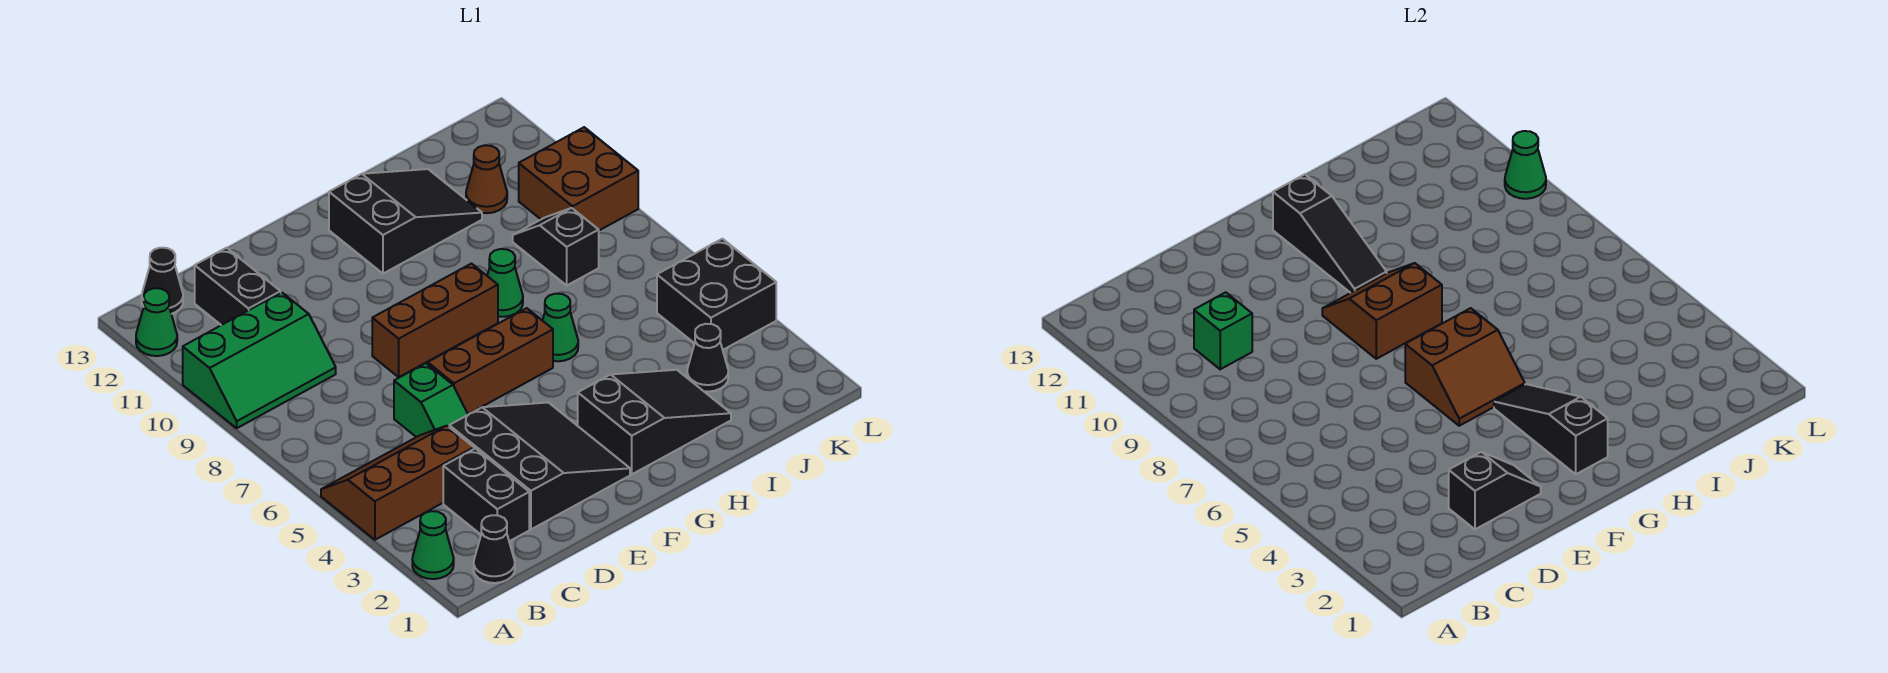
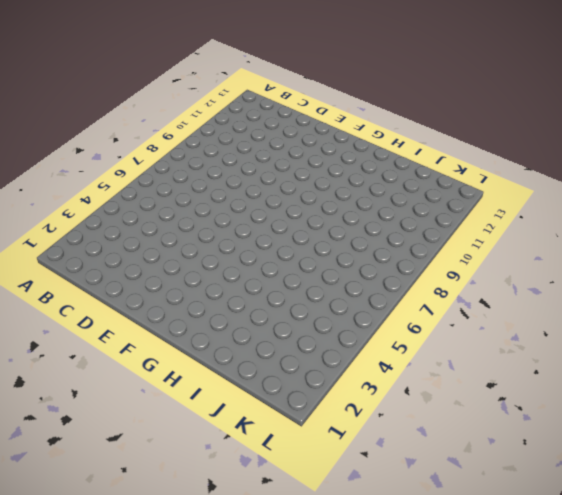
none -> green 1x1 cone [412,511,454,579]
none -> brown 2x3 slope [321,426,474,540]
none -> green 2x3 slope [183,292,336,428]

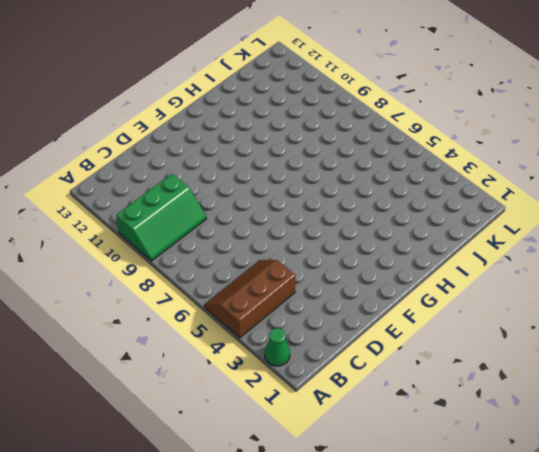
none -> green 1x1 cone [136,288,177,356]
none -> black 1x1 cone [474,515,515,583]
none -> black 1x1 cone [142,248,183,314]

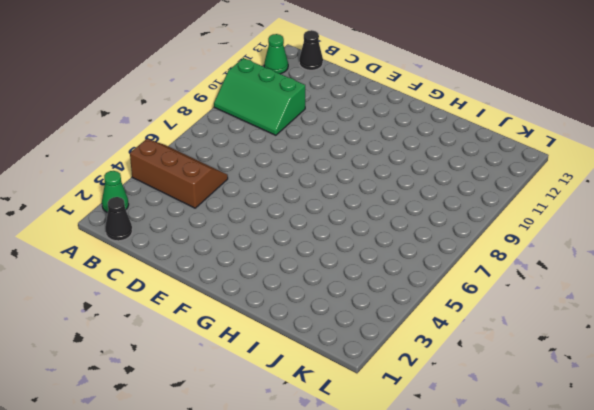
none -> black 1x2 brick [443,448,529,541]
none -> black 1x2 brick [195,248,281,325]
none -> black 3x3 slope [449,402,630,529]

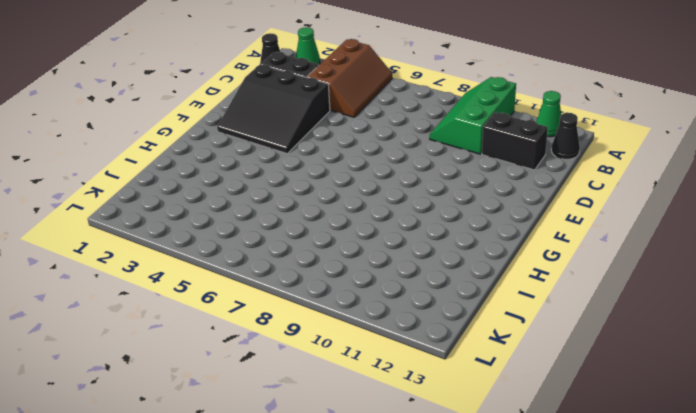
none -> green 1x2 slope [394,363,468,437]
none -> brown 1x3 brick [428,308,553,414]
none -> brown 1x3 brick [372,264,498,377]

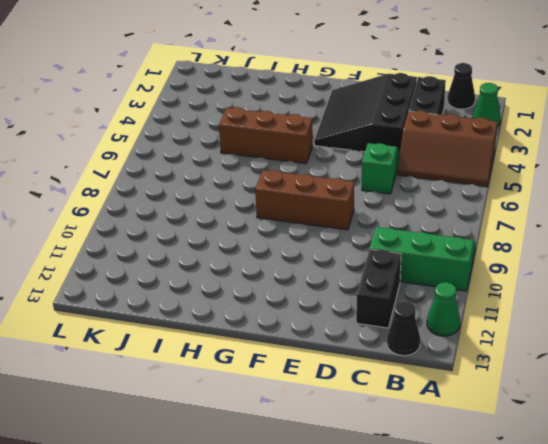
brown 1x3 brick [219,107,313,163] -> brown 1x3 brick moved to [428,308,553,414]
none -> black 2x3 slope [578,370,731,474]
none -> black 2x3 slope [329,169,482,274]
none -> green 1x1 cone [542,294,578,361]

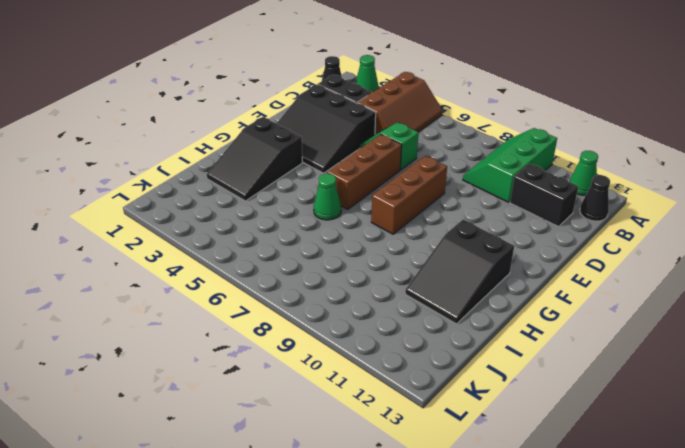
none -> green 1x1 cone [487,249,523,317]
none -> black 1x1 cone [687,324,728,392]
none -> black 1x2 slope [513,208,599,285]

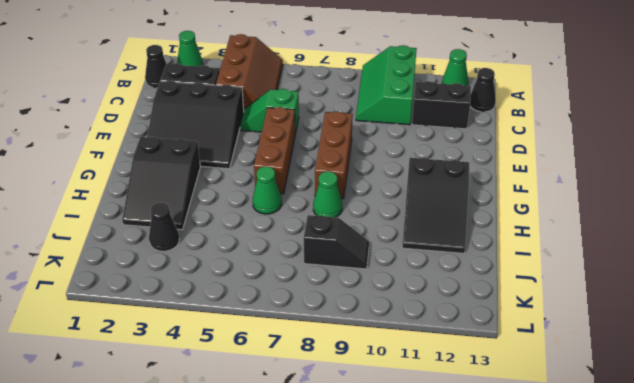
none -> brown 1x1 cone [466,145,507,213]
none -> black 2x2 brick [657,239,776,350]
none -> brown 2x2 brick [519,127,638,230]

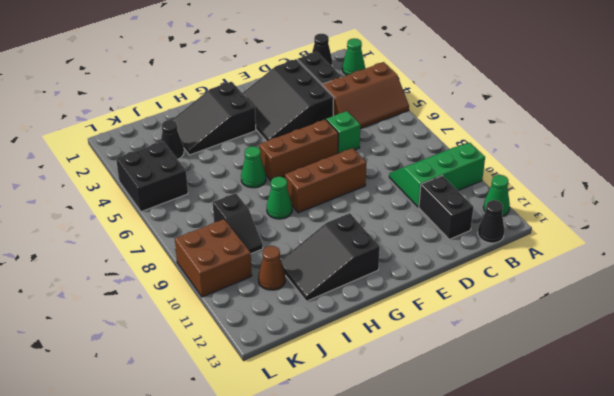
none -> green 1x1 brick [1194,292,1252,369]
none -> black 1x2 slope [1449,452,1541,529]
none -> brown 2x2 slope [1405,308,1525,426]

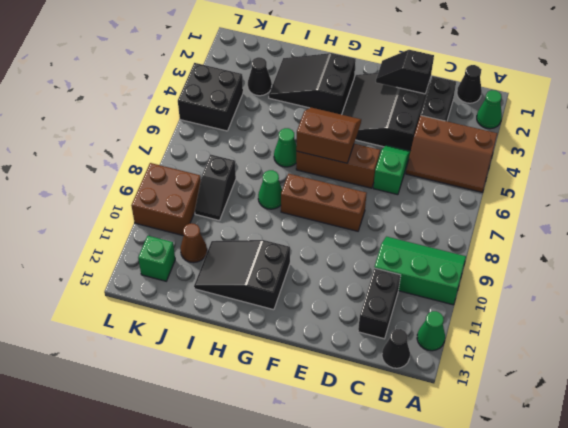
green 1x1 brick [138,236,175,281] -> green 1x1 brick moved to [1194,292,1252,369]
none -> brown 2x2 slope [1322,263,1442,359]
none -> black 1x3 slope [1494,384,1608,474]
none -> black 1x3 slope [1273,174,1387,293]

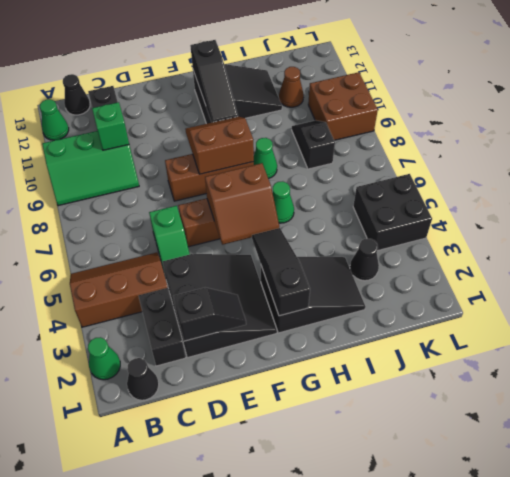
none -> green 1x1 cone [1505,131,1546,199]

